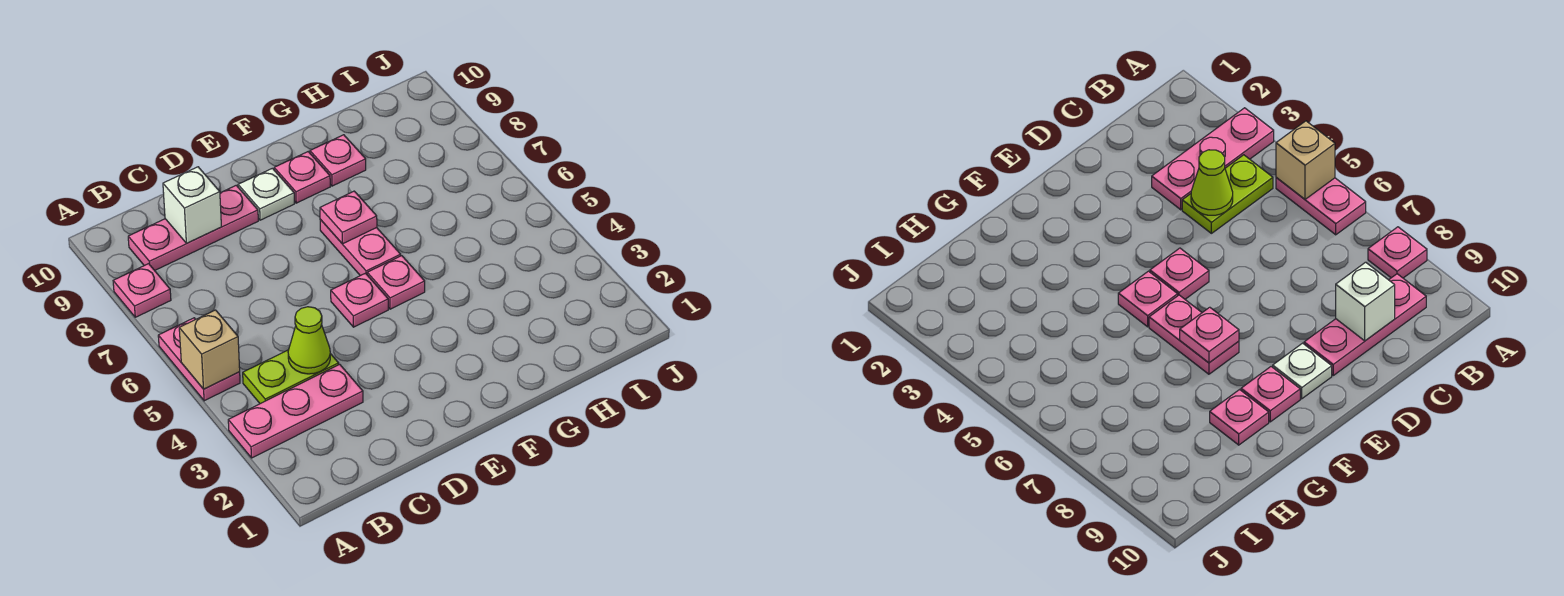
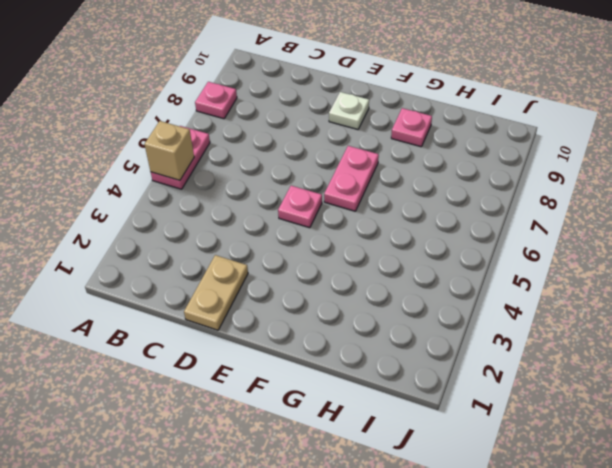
tan 1x2 plate [184,255,248,330] -> none
none -> pink 1x3 plate [228,364,363,458]
none -> lime 1x2 plate [243,350,339,404]
none -> pink 1x3 plate [128,185,258,270]

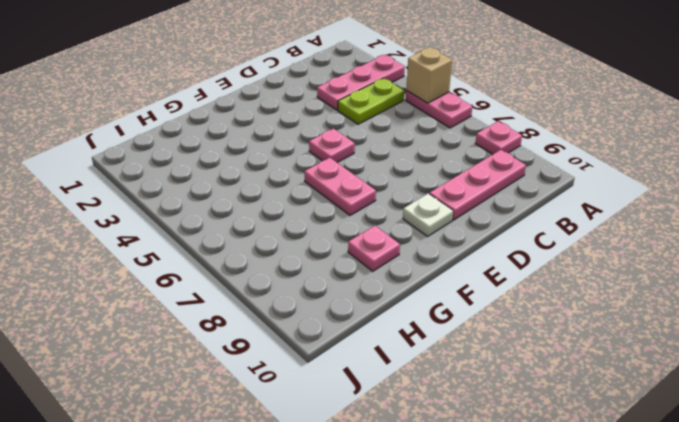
none -> pink 1x1 plate [367,256,425,309]
none -> pink 1x1 plate [274,152,330,203]
none -> lime 1x1 cone [288,307,330,374]

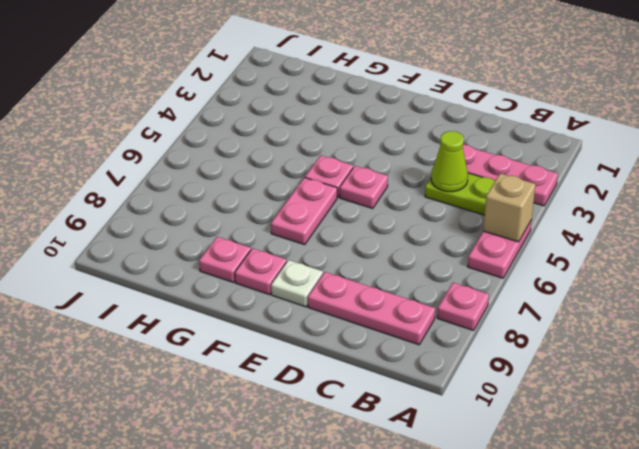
none -> white 1x1 brick [163,167,221,243]
none -> pink 1x1 plate [320,191,377,244]

